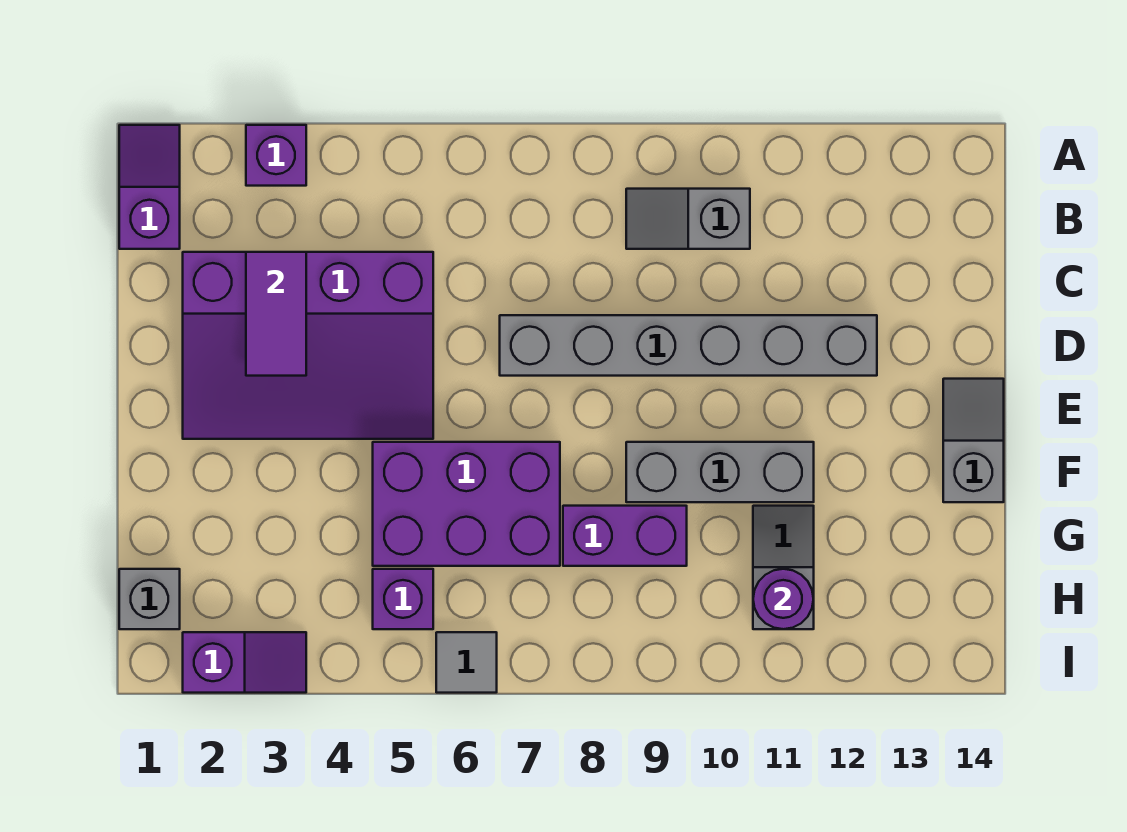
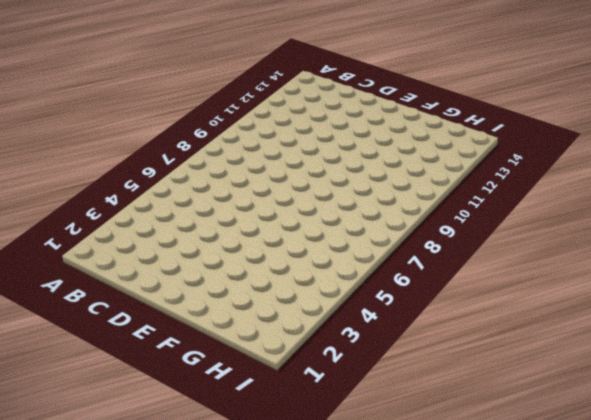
none -> purple 1x2 slope [119,125,180,249]
none -> purple 1x1 brick [246,125,306,186]
none -> grey 1x2 slope [626,189,750,249]

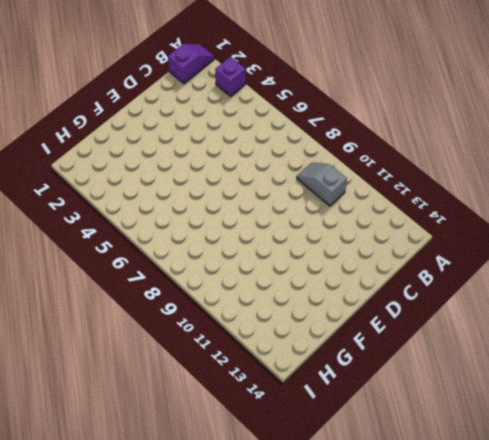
none -> purple 3x4 slope [183,252,433,439]
none -> grey 1x6 brick [500,315,877,376]
none -> grey 1x2 slope [943,379,1004,502]

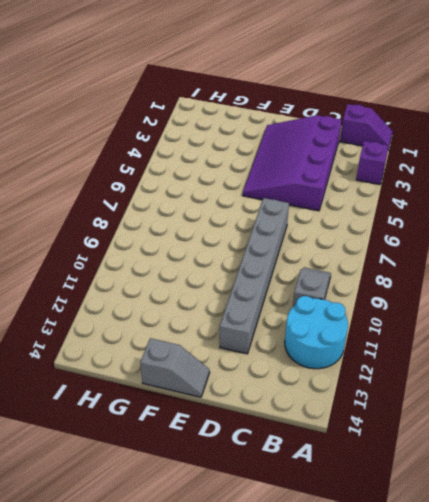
cyan 2x2 round brick [285,296,348,369] -> none
none -> purple 2x3 brick [373,442,560,566]
none -> grey 1x3 brick [626,442,814,502]
none -> purple 1x2 brick [563,506,687,566]

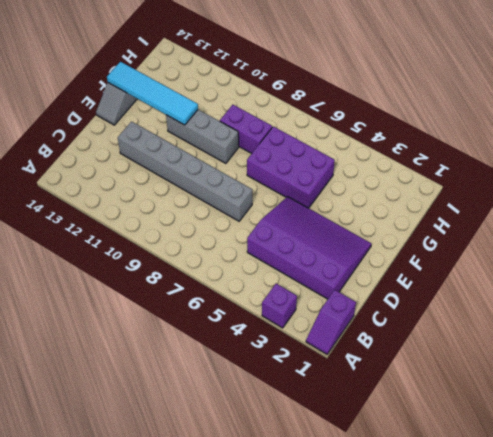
cyan 1x4 tile [107,62,198,125] -> none
none -> grey 1x2 slope [626,189,750,249]
none -> grey 1x2 slope [753,506,814,629]
none -> grey 1x1 brick [119,569,180,629]

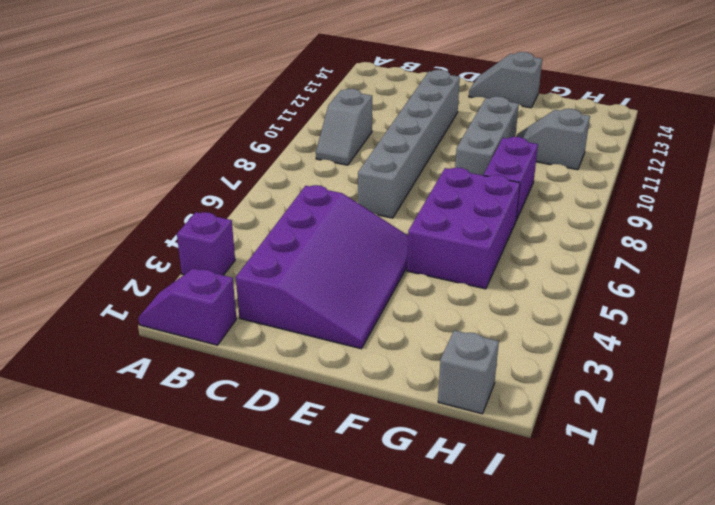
none -> purple 1x1 brick [373,569,433,629]
none -> purple 1x2 slope [183,632,306,693]
none -> grey 1x1 tile [436,632,497,693]

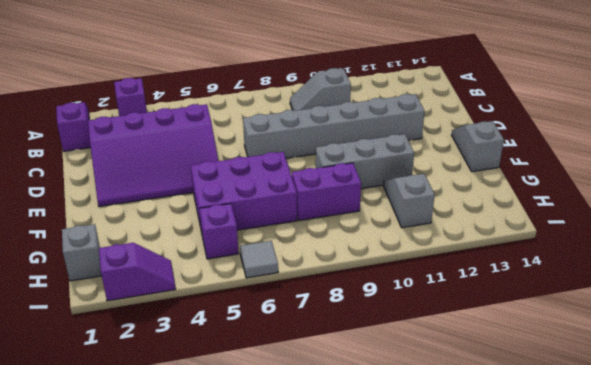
none -> purple 1x2 tile [246,252,306,376]
none -> purple 1x1 round brick [753,569,813,629]

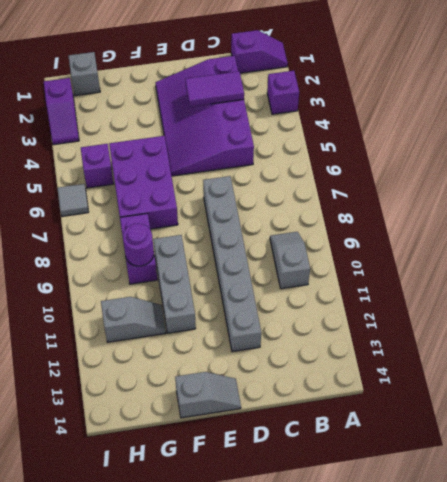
purple 1x1 round brick [123,224,154,266] -> purple 1x1 round brick moved to [753,569,813,629]

